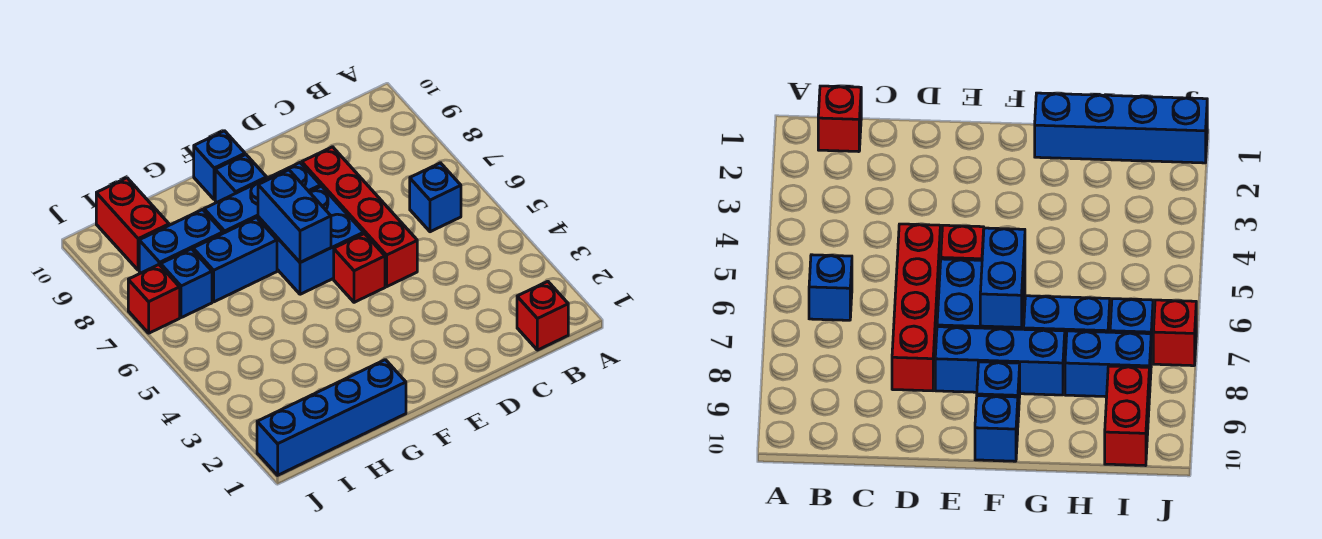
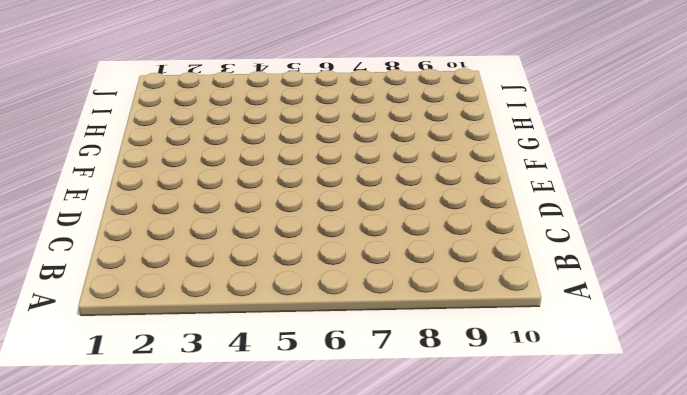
none -> red 1x1 brick [517,281,568,350]
none -> blue 1x1 brick [410,163,461,232]
none -> red 1x4 brick [302,147,417,287]

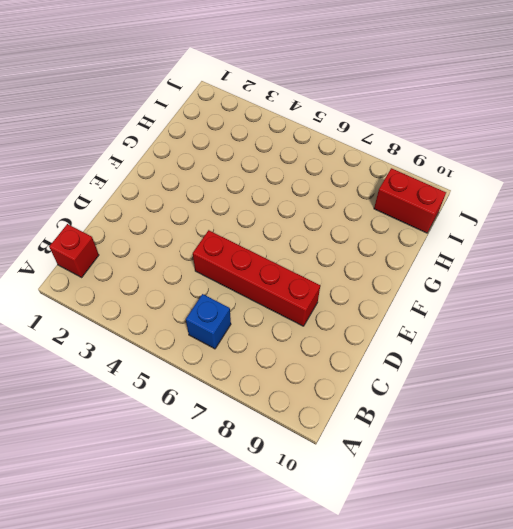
none -> red 1x1 brick [334,234,385,302]
none -> blue 2x2 brick [258,186,363,294]
none -> blue 1x3 brick [204,163,321,233]

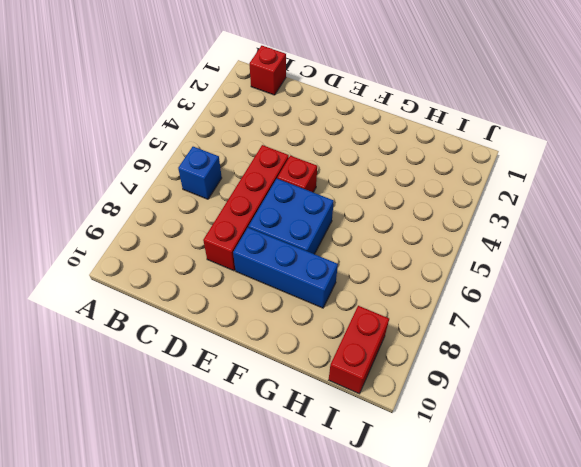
none -> blue 1x1 brick [215,155,267,202]
none -> blue 1x1 brick [194,131,245,200]
none -> blue 1x4 brick [257,360,406,475]

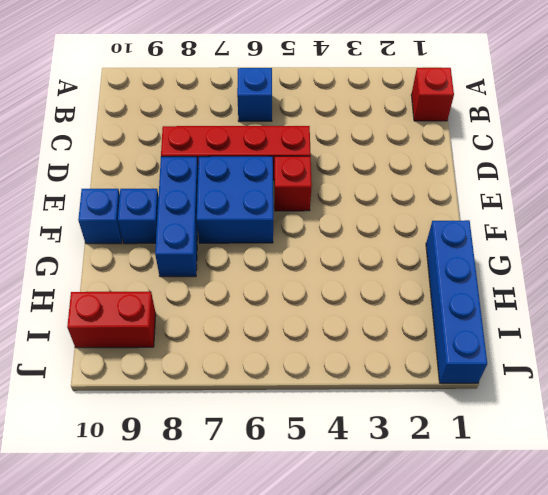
none -> blue 1x2 brick [193,218,277,302]
none -> blue 1x2 brick [139,210,223,273]
none -> blue 1x1 brick [161,249,212,318]

